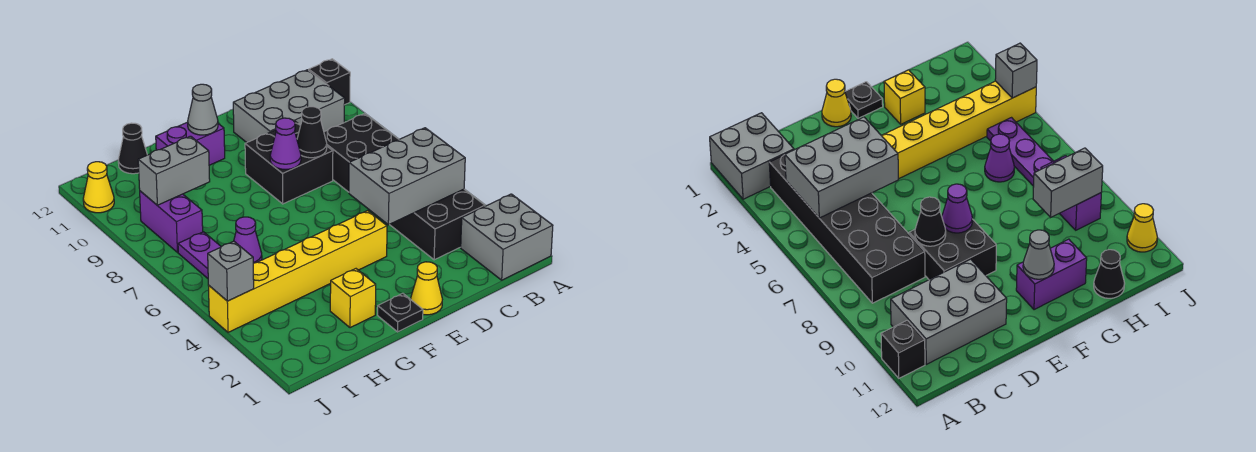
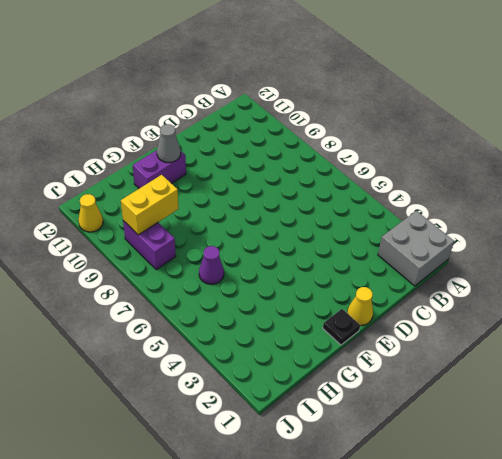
yellow 1x2 brick [121,175,178,235] -> grey 1x2 brick [138,136,210,205]
none -> black 1x1 brick [309,59,350,105]
none -> black 2x6 brick [324,114,485,260]
none -> grey 2x3 brick [233,70,345,143]

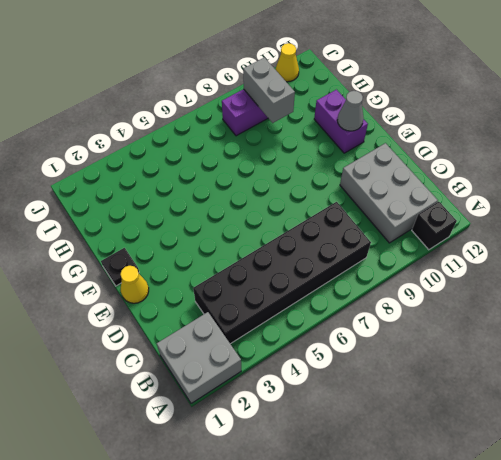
none -> black 2x2 brick [245,121,333,204]
none -> yellow 1x6 brick [209,211,387,332]
none -> yellow 1x1 brick [330,269,376,328]

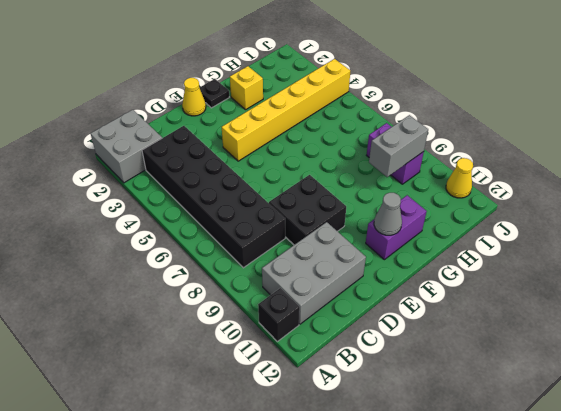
none -> purple 1x1 cone [234,217,262,263]
none -> black 1x1 cone [118,123,147,174]
none -> purple 1x3 plate [178,232,221,278]

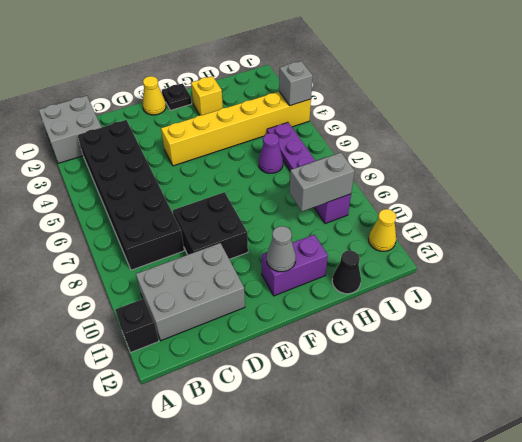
none -> grey 2x3 brick [349,128,465,225]
none -> black 1x1 cone [297,107,327,158]
none -> purple 1x1 cone [270,118,301,170]

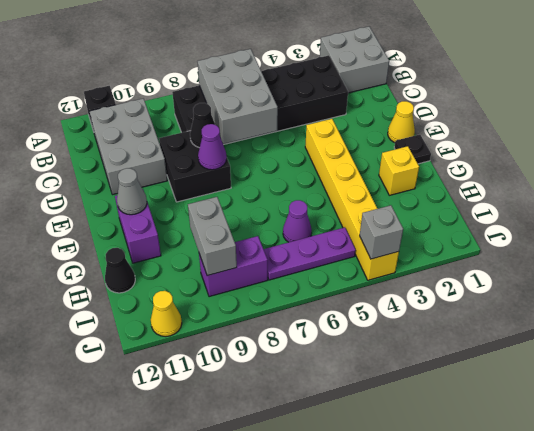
grey 2x3 brick [198,49,278,144] -> grey 2x3 brick moved to [349,128,465,225]

